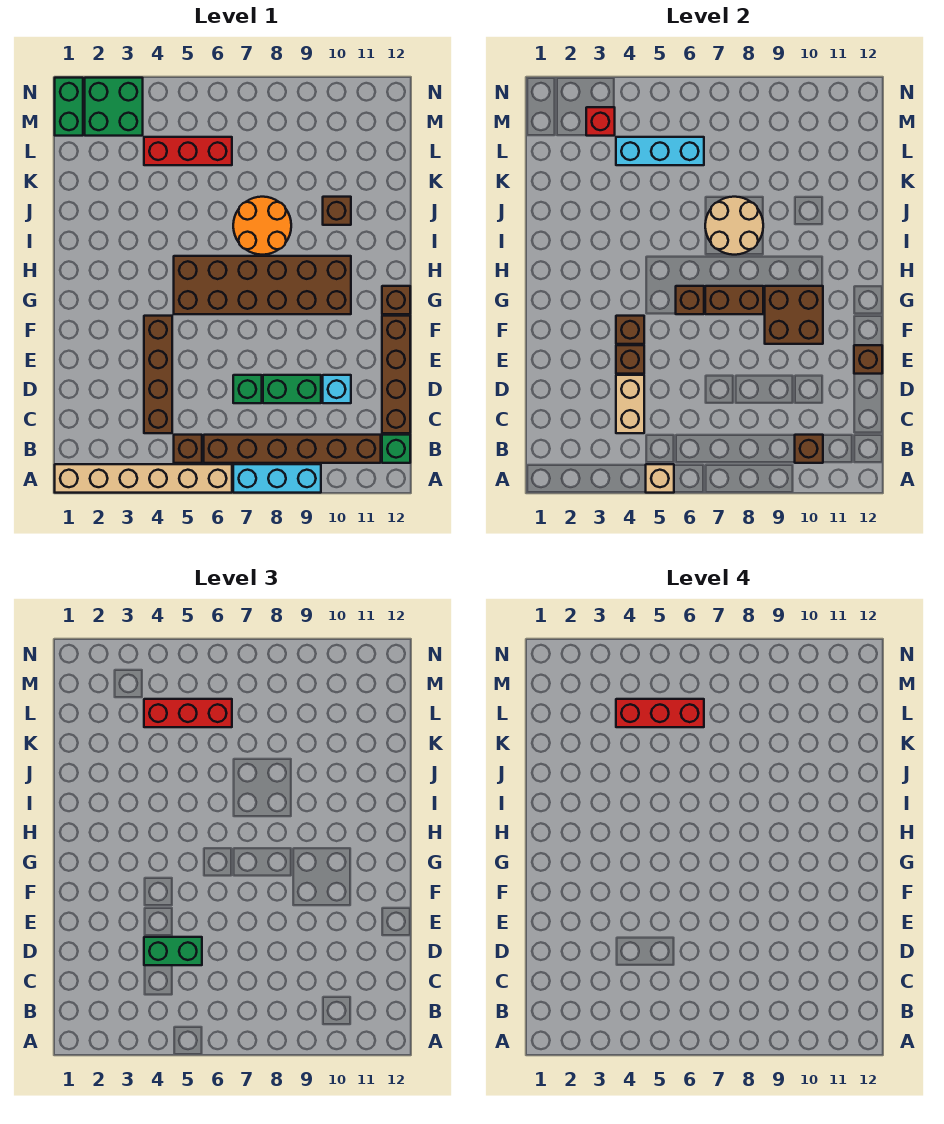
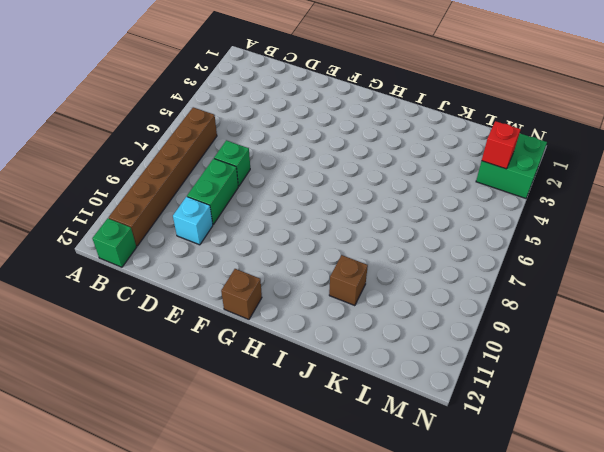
none -> tan 1x6 brick [55,464,232,493]
none -> cyan 1x3 brick [233,464,321,493]
none -> brown 1x1 brick [174,435,202,463]
none -> brown 1x4 brick [144,316,172,433]

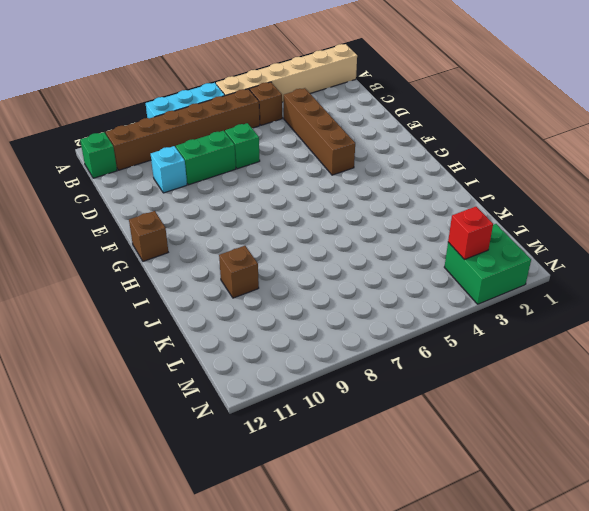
none -> brown 1x4 brick [382,316,410,433]
none -> brown 2x6 brick [174,256,351,314]
none -> orange 2x2 round brick [233,197,291,255]
none -> red 1x3 brick [144,137,232,165]

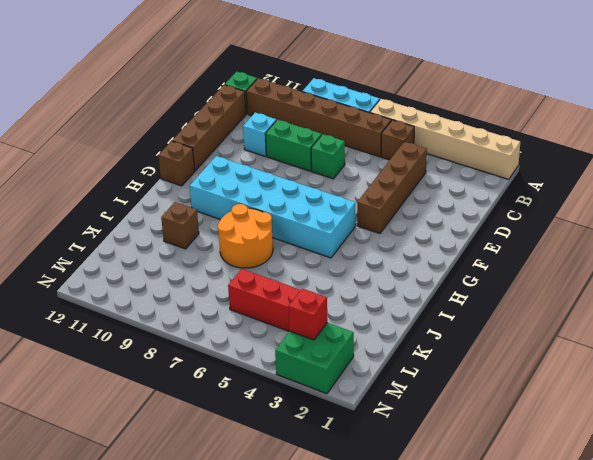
cyan 2x6 brick [190,156,356,258] -> brown 2x6 brick [174,256,351,314]
none -> green 1x2 brick [55,78,83,136]
none -> tan 1x1 brick [646,464,674,493]
none -> brown 1x1 brick [795,435,823,463]
none -> tan 1x2 brick [616,375,644,433]

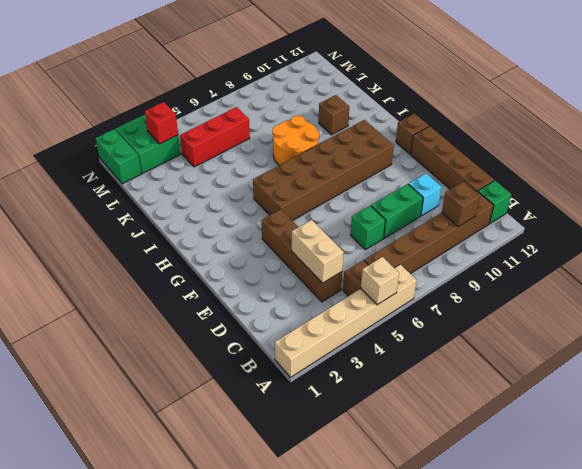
none -> cyan 1x3 brick [233,464,321,493]
none -> brown 1x1 brick [616,345,644,374]
none -> brown 1x1 brick [854,345,882,374]
none -> brown 1x1 brick [616,316,644,344]

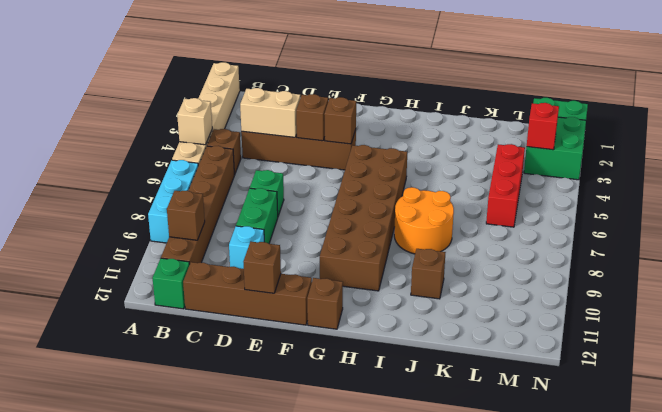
none -> brown 2x2 brick [765,286,823,344]
none -> brown 1x1 brick [676,286,704,314]
none -> brown 1x2 brick [705,286,763,314]
none -> tan 2x2 round brick [705,197,763,255]

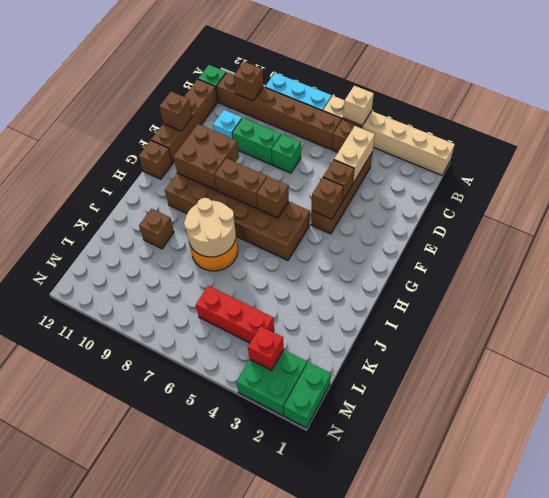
none -> cyan 1x3 brick [616,137,704,165]
none -> green 1x2 brick [144,937,202,965]
none -> red 1x3 brick [144,699,232,727]
none -> red 1x3 brick [616,699,704,727]

